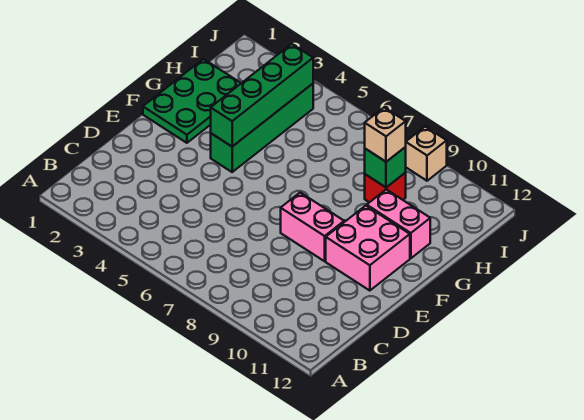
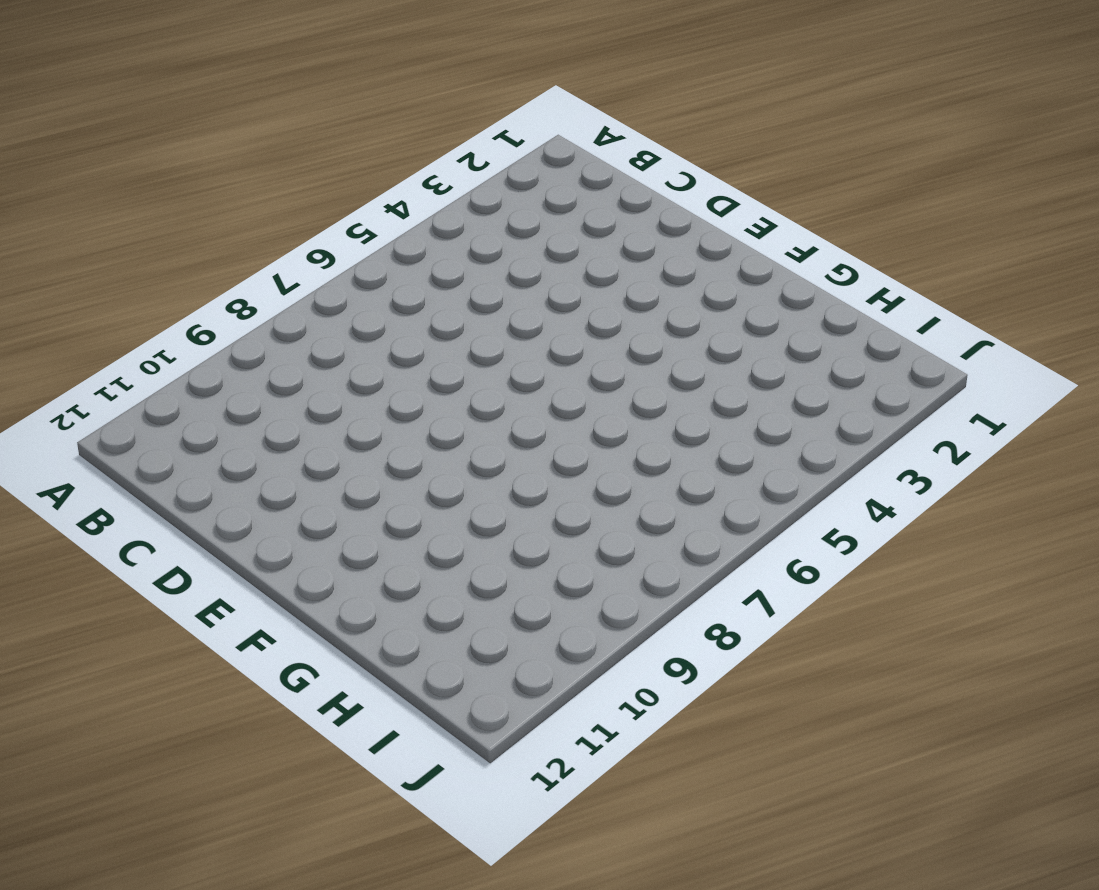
none -> pink 1x2 brick [281,193,344,261]
none -> pink 2x2 brick [326,206,410,291]

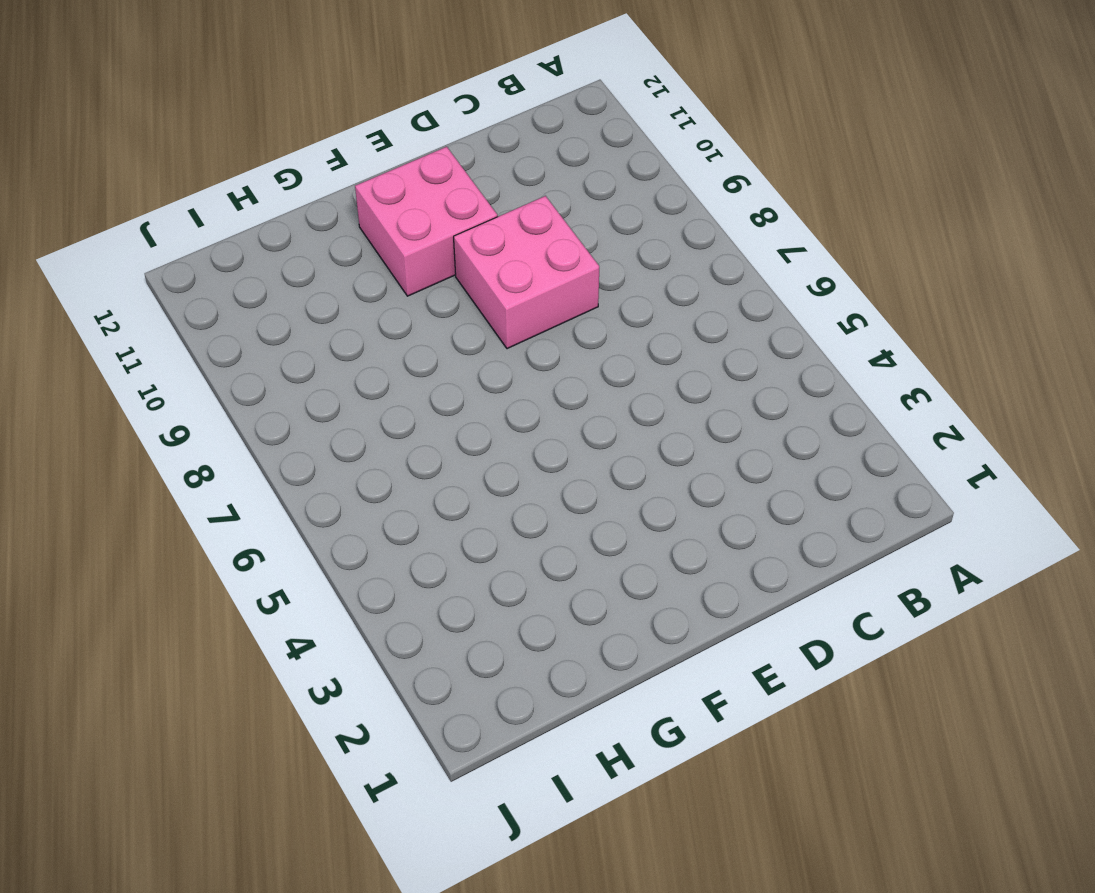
pink 2x2 brick [454,196,599,349] -> pink 1x2 brick [281,193,344,261]
none -> green 2x3 plate [143,59,241,143]
none -> green 1x4 brick [211,84,313,172]

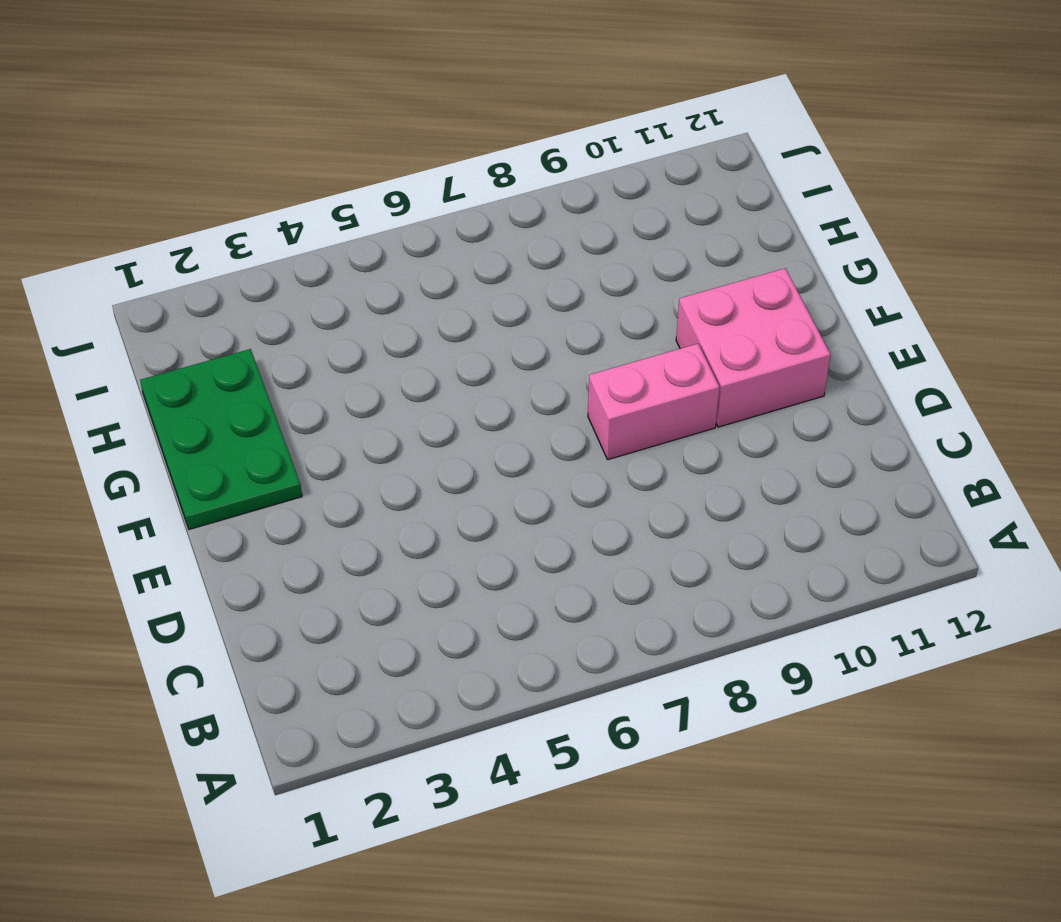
none -> green 1x4 brick [211,84,313,172]
none -> pink 1x2 brick [367,189,430,258]

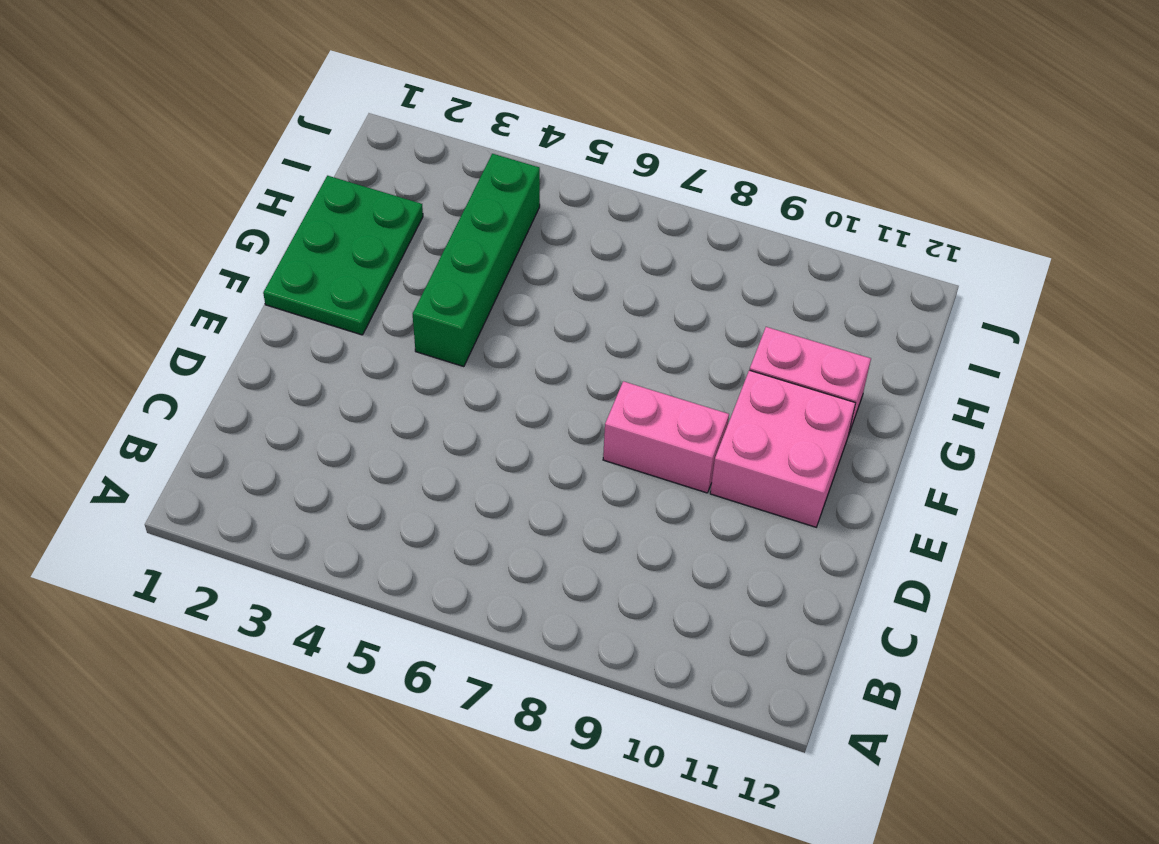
none -> red 1x1 brick [365,173,406,202]
none -> tan 1x1 brick [406,127,447,181]

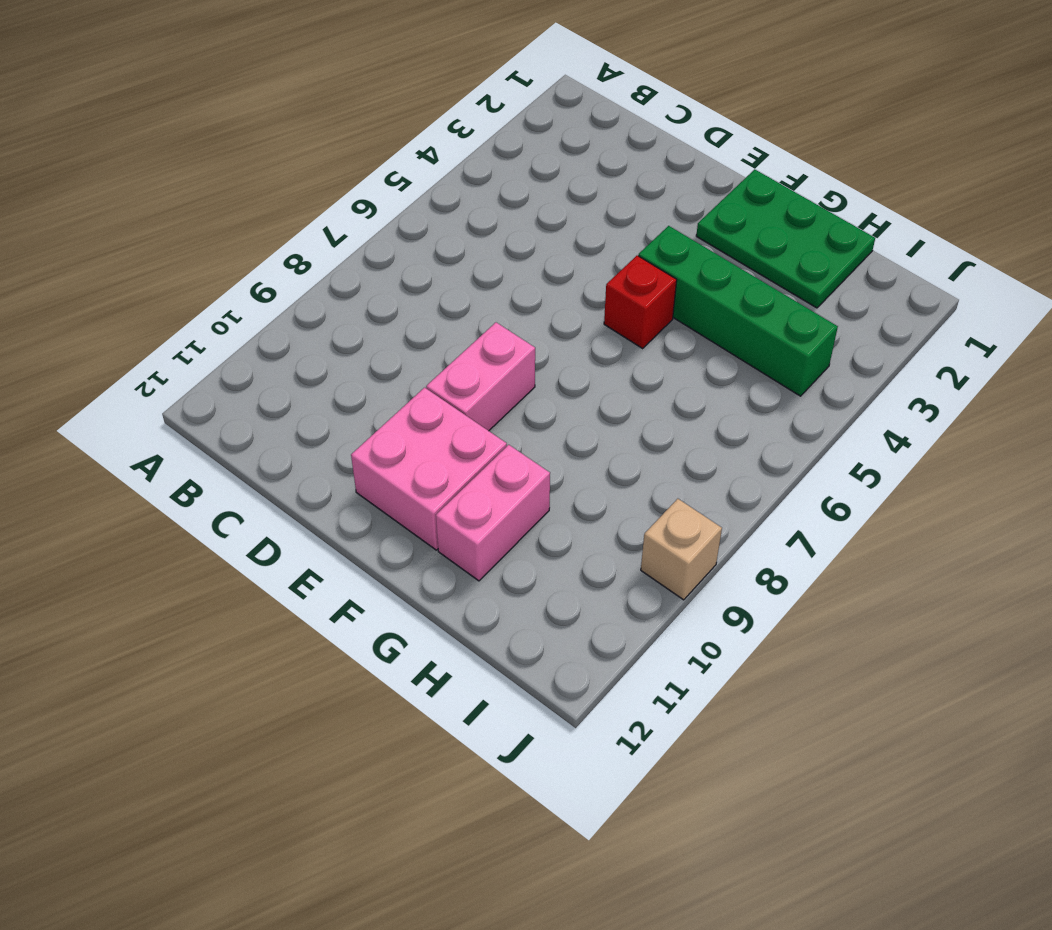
red 1x1 brick [604,256,677,348] -> red 1x1 brick moved to [365,173,406,202]
none -> green 1x4 brick [211,44,313,147]
none -> green 1x1 brick [365,147,406,187]

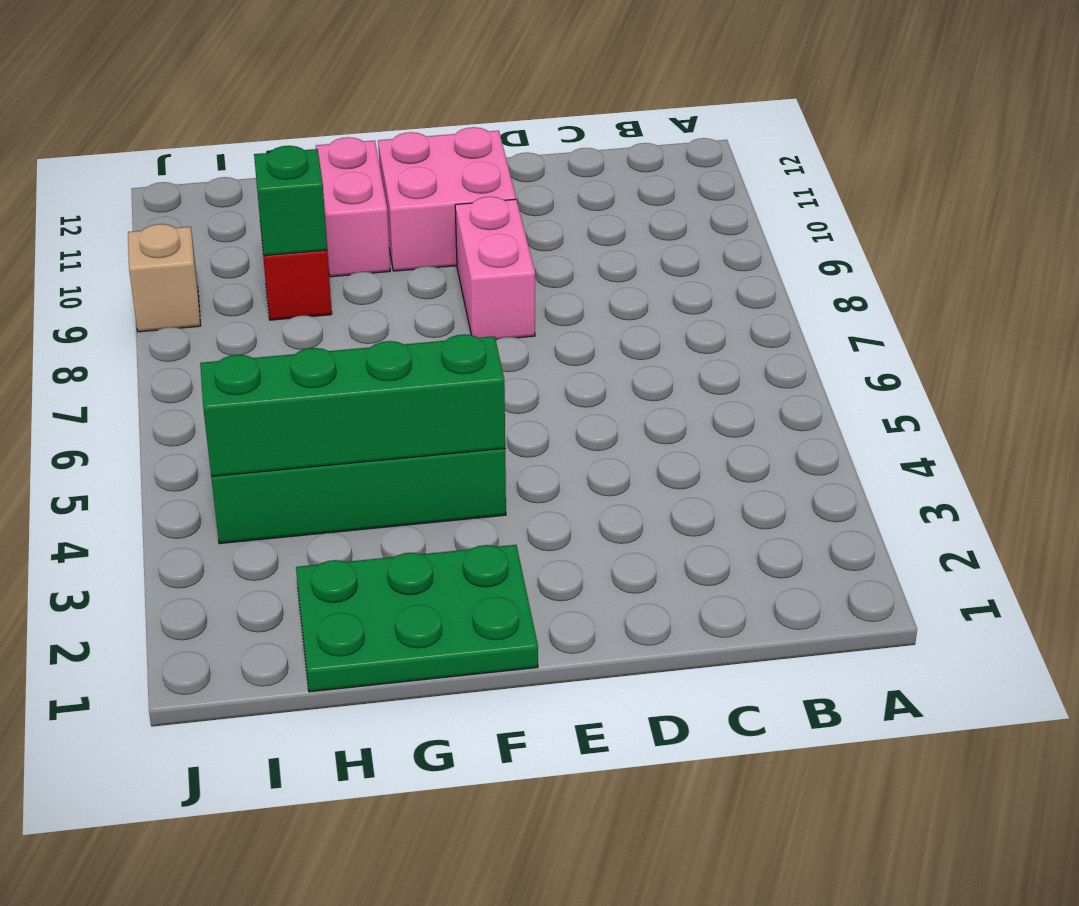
none -> tan 1x1 brick [365,107,406,162]

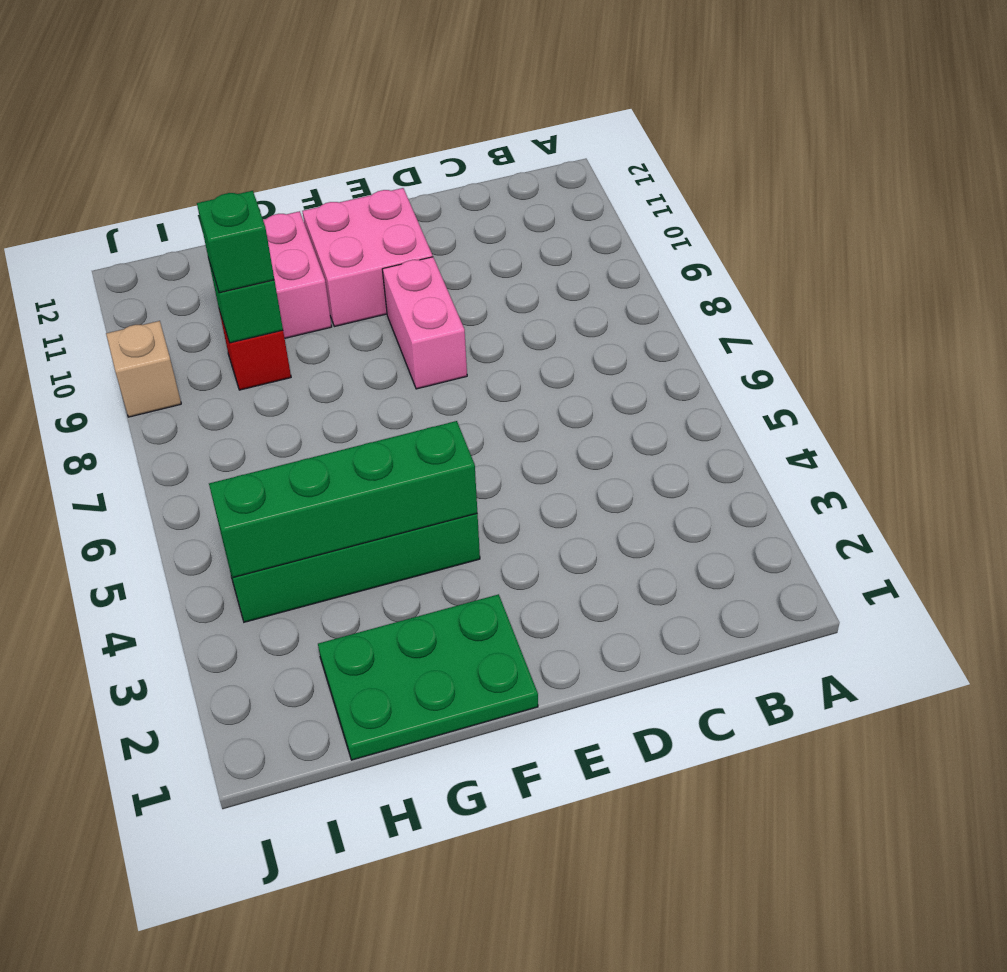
green 1x1 brick [197,191,274,293] -> tan 1x1 brick [365,107,406,162]

